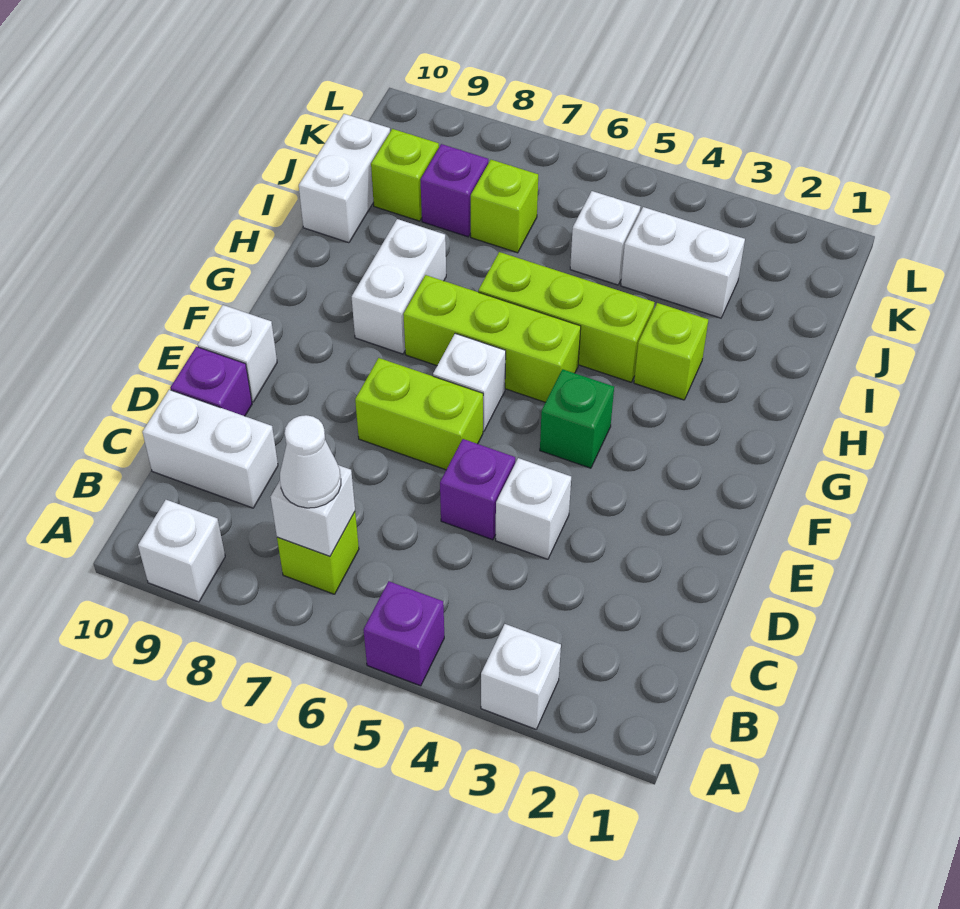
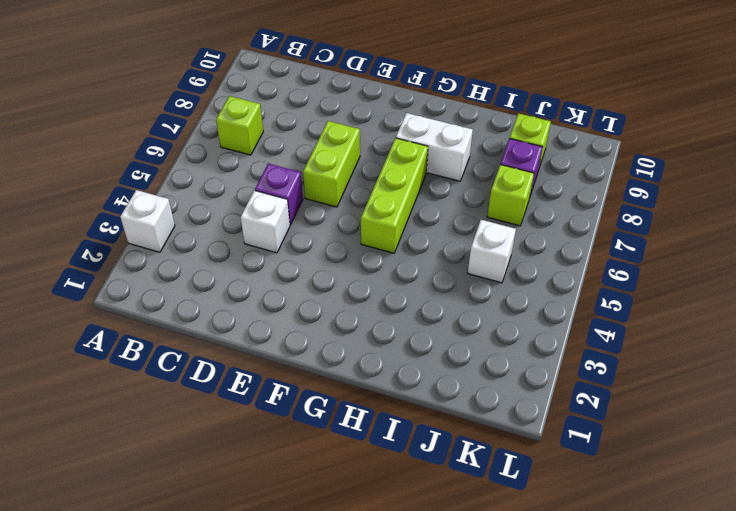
none -> purple 1x1 brick [363,581,444,686]
none -> white 1x1 brick [138,500,225,602]
none -> white 1x2 brick [142,390,278,508]

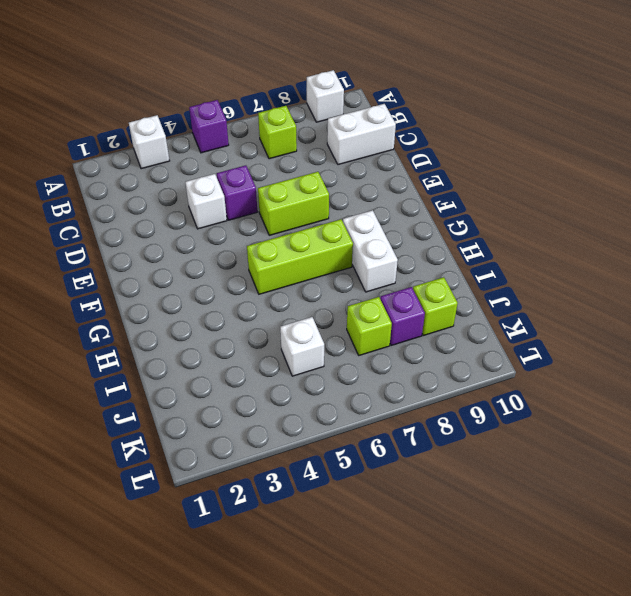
none -> purple 1x1 brick [170,347,252,416]
none -> white 1x1 brick [198,305,277,402]
none -> green 1x1 brick [540,369,614,468]

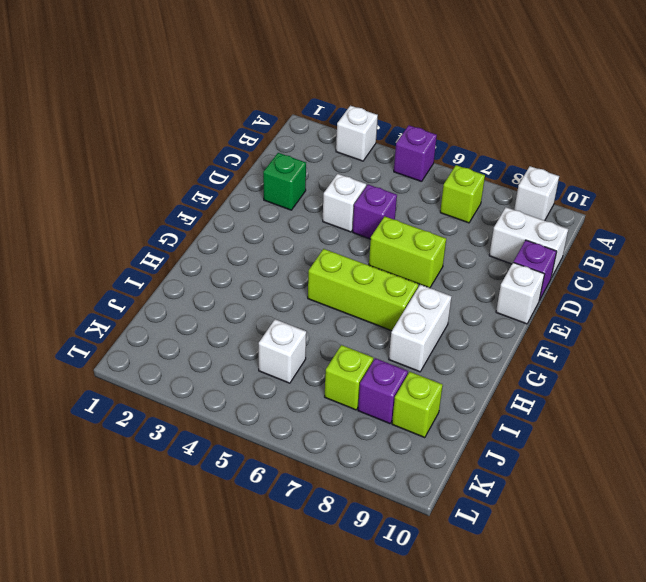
green 1x1 brick [263,153,306,210] -> green 1x1 brick moved to [540,369,614,468]
none -> white 1x1 brick [433,333,506,431]
none -> lime 1x1 brick [634,303,708,400]
none -> lime 1x3 brick [478,252,654,382]

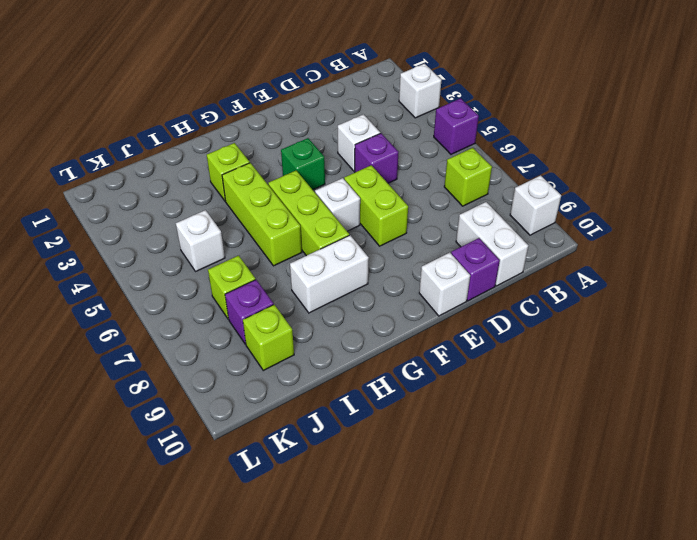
none -> white 1x2 brick [299,114,390,243]
none -> white 1x2 brick [621,207,745,318]
none -> white 1x1 brick [271,465,355,556]

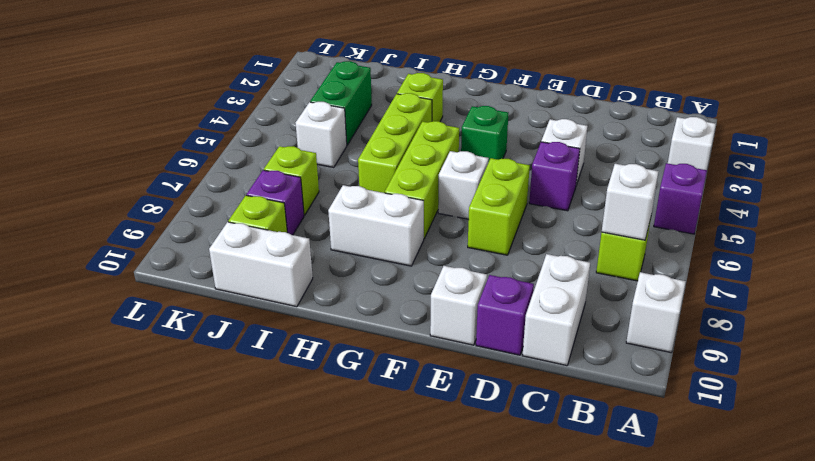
green 1x2 brick [310,61,372,145] -> white 1x2 brick [621,207,745,318]
none -> white 1x1 cone [280,415,341,508]

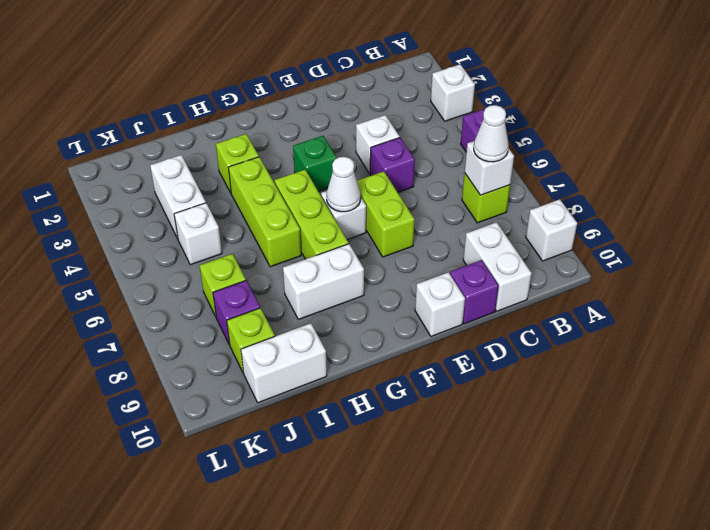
white 1x1 cone [327,157,361,212] -> none

